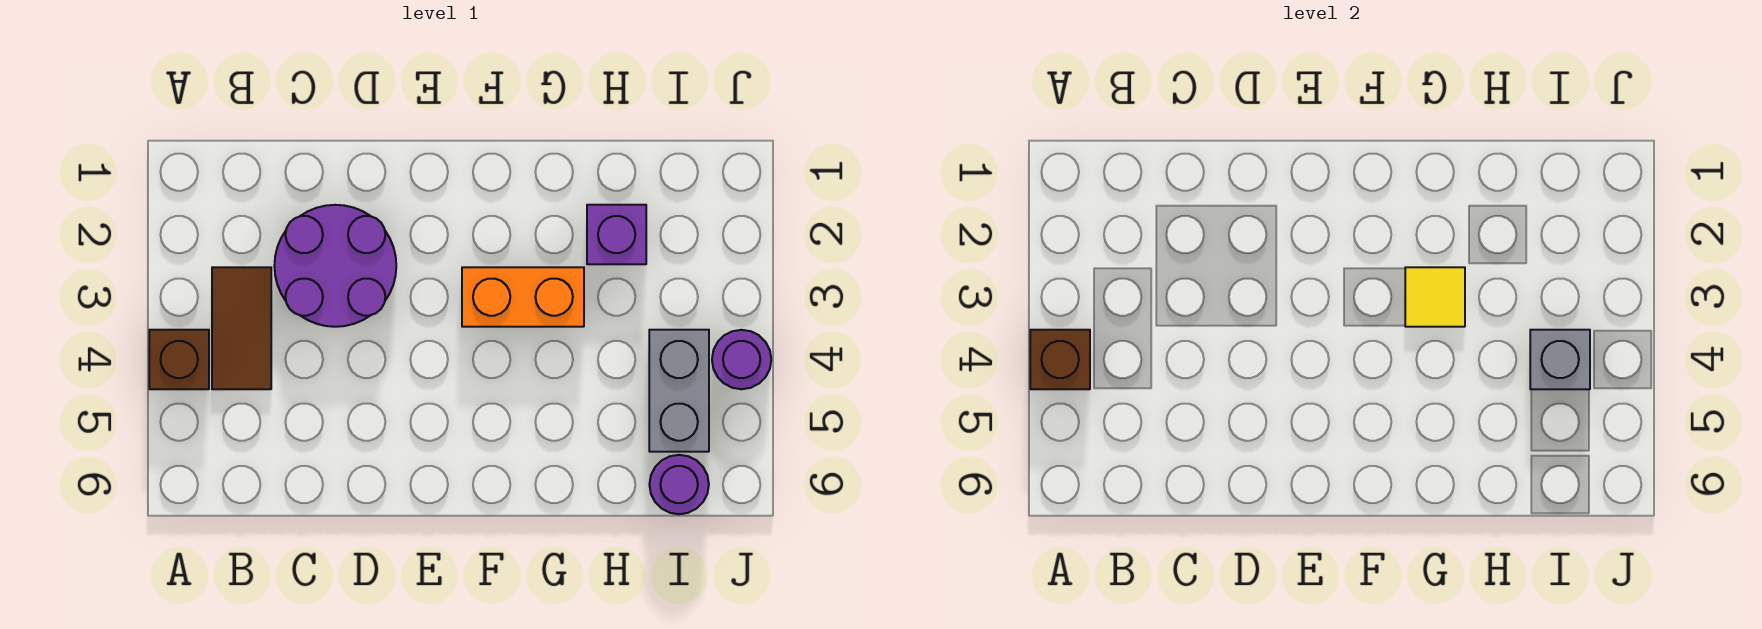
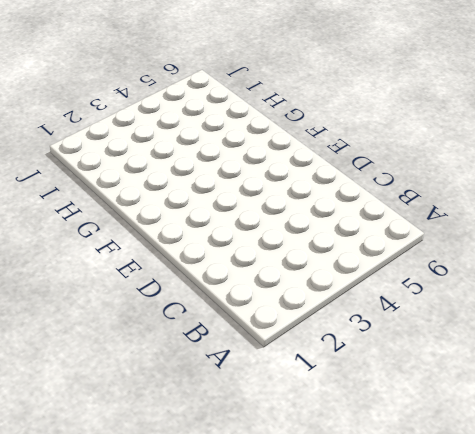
none -> brown 1x1 brick [149,330,209,389]
none -> brown 1x2 tile [212,267,271,389]

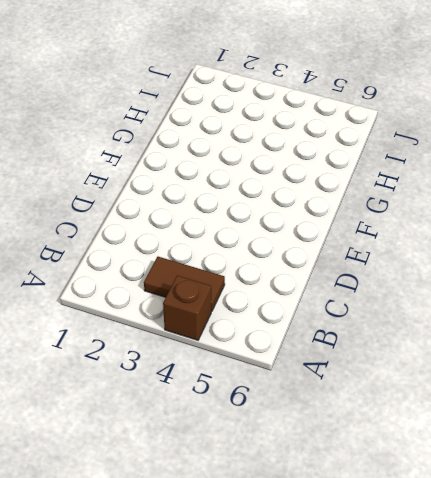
none -> purple 2x2 round brick [274,205,396,327]
none -> orange 1x2 brick [462,267,584,327]

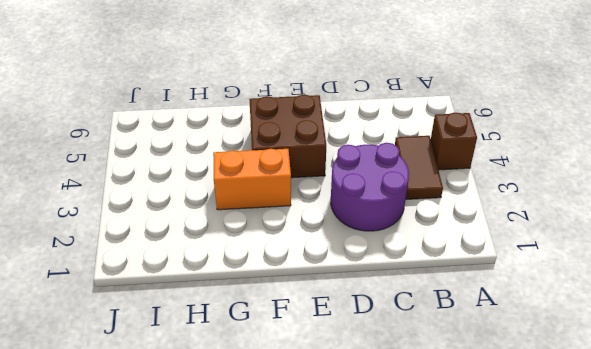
brown 2x2 brick [249,95,326,178] -> none
none -> purple 1x1 brick [587,205,646,264]
none -> grey 1x2 brick [649,330,709,452]

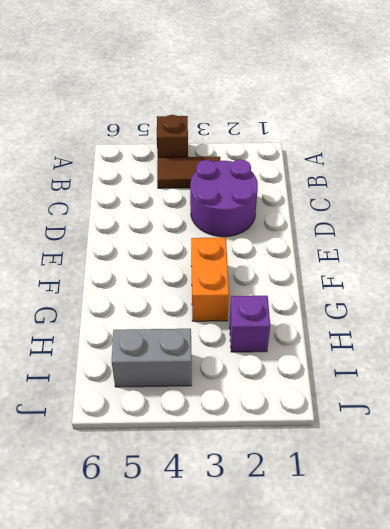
none -> purple 1x1 round brick [649,455,709,514]
none -> purple 1x1 round brick [712,330,771,389]

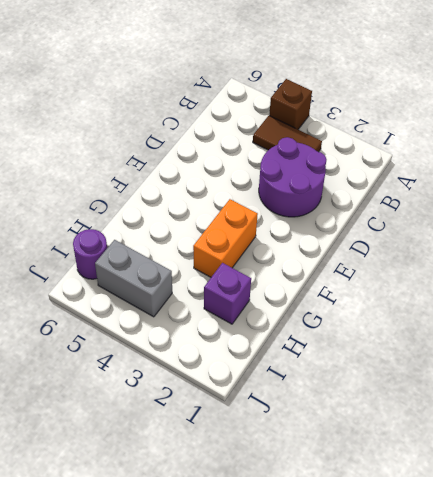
none -> purple 1x1 round brick [712,330,771,389]
none -> brown 1x1 brick [1030,330,1090,389]

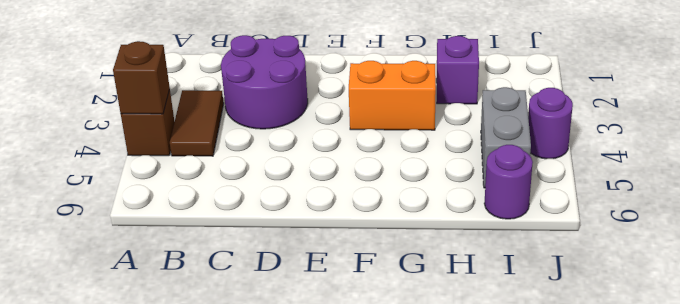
none -> yellow 1x1 tile [1405,267,1465,327]
none -> grey 1x1 brick [1530,330,1590,389]

